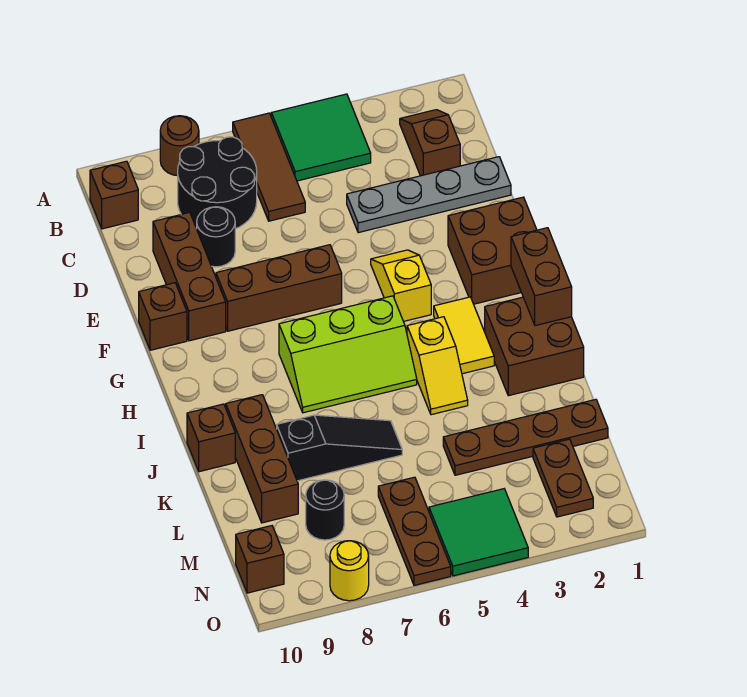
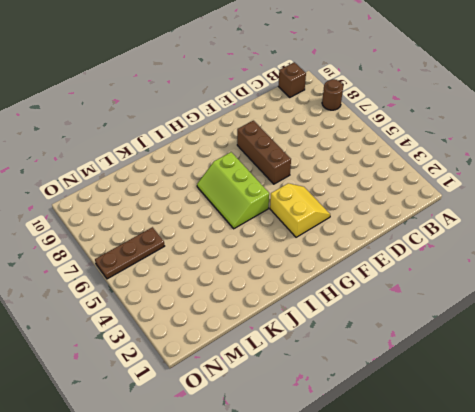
yellow 2x2 slope [270,183,330,237] -> yellow 1x2 slope [371,250,431,321]
none -> green 2x2 tile [271,94,371,181]
none -> brown 1x3 tile [233,113,305,221]
none -> brown 1x2 slope [400,110,460,176]

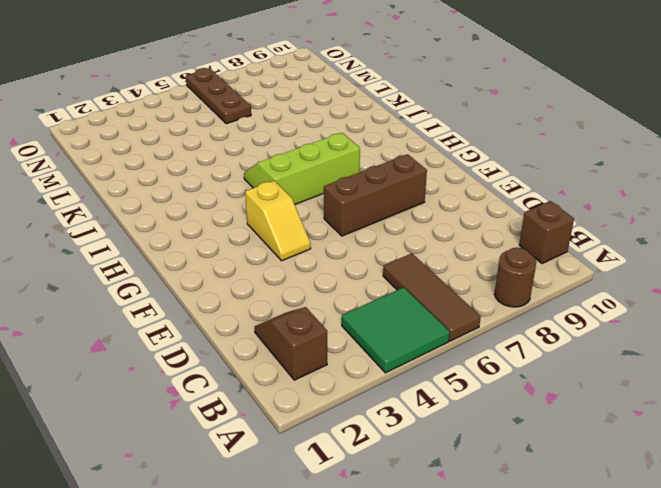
brown 1x2 slope [255,307,327,380] -> brown 1x2 slope turned to [400,110,460,176]
none -> black 2x2 round brick [178,137,257,229]
none -> grey 1x4 plate [347,157,511,233]
none -> black 1x1 round brick [197,207,235,267]

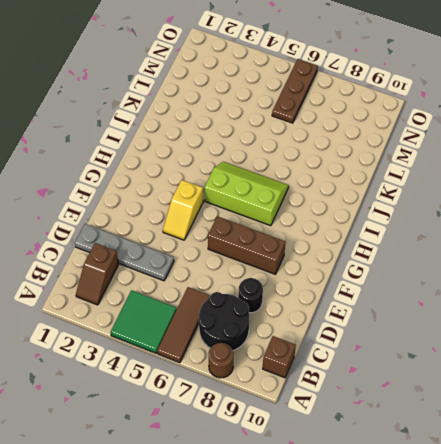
none -> brown 1x3 brick [153,212,226,341]
none -> brown 2x2 brick [448,197,537,304]
none -> brown 1x1 brick [139,283,187,350]

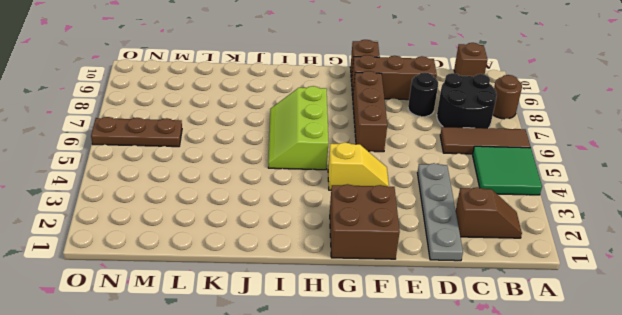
none -> yellow 1x2 tile [434,297,494,374]
none -> brown 2x2 brick [485,297,584,396]
none -> yellow 1x2 slope [407,317,468,415]

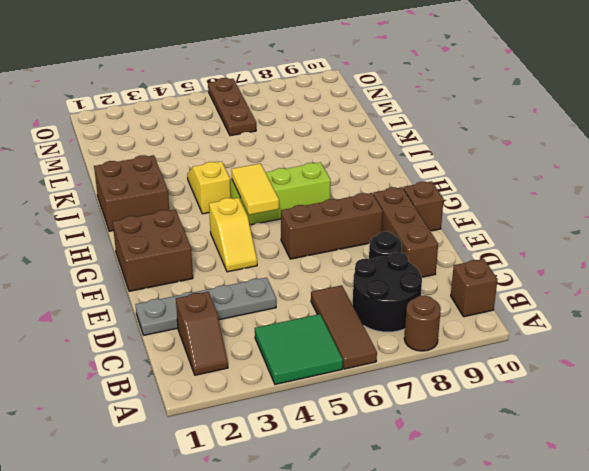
yellow 1x2 tile [232,163,279,215] -> yellow 1x2 tile moved to [434,297,494,374]
none -> brown 1x3 brick [226,395,298,523]
none -> brown 1x1 brick [187,404,235,472]
none -> black 1x3 slope [277,415,402,481]

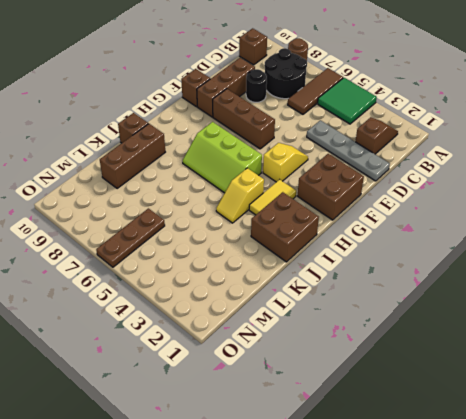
none -> black 1x3 slope [277,415,402,481]
none -> brown 1x4 plate [443,399,608,475]
none -> brown 1x2 plate [533,439,593,517]

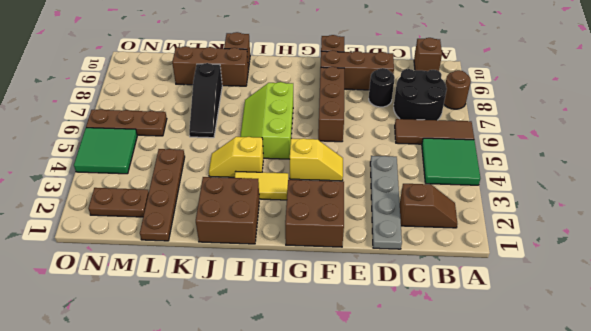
none -> black 1x1 round brick [306,480,344,540]
none -> brown 1x1 brick [236,526,284,593]
none -> yellow 1x1 round brick [330,541,369,601]

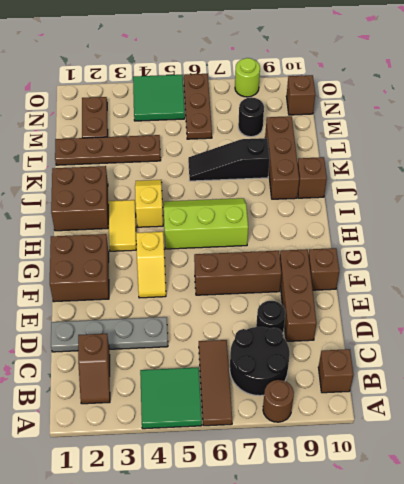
lime 1x1 round brick [235,58,260,97] -> yellow 1x1 round brick [330,541,369,601]
none -> brown 1x2 brick [511,228,572,326]

